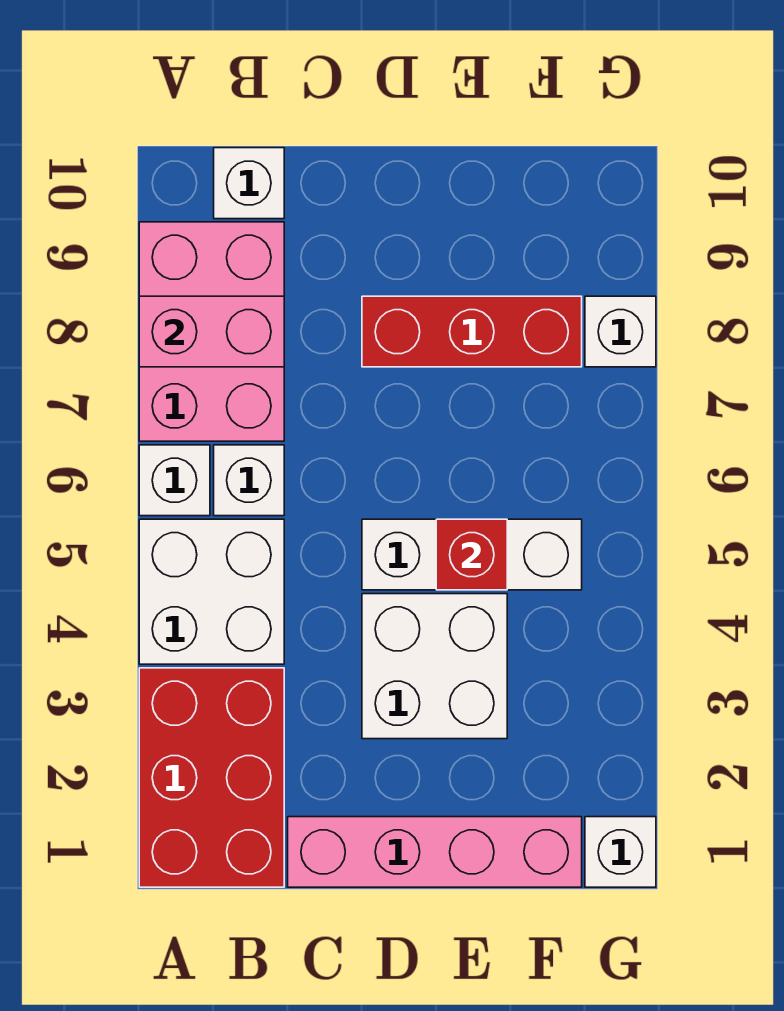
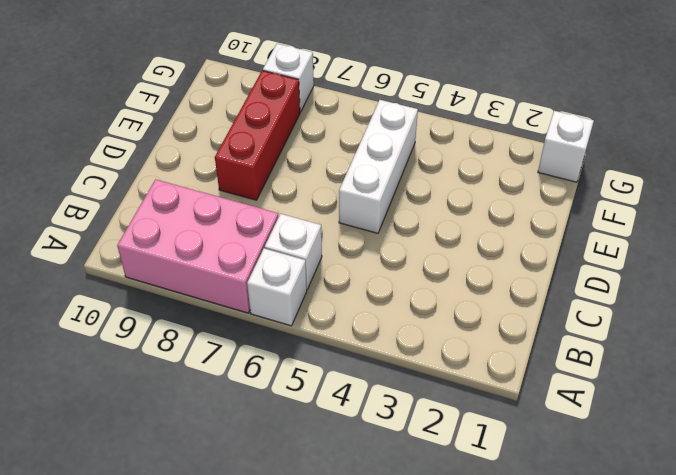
none -> red 2x3 brick [139,668,284,887]
none -> white 2x2 brick [139,519,284,664]
none -> white 1x1 brick [214,148,284,219]

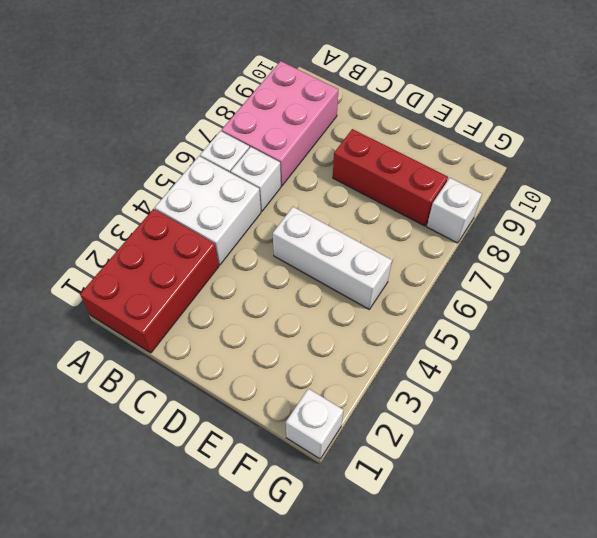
none -> white 1x1 brick [214,148,284,219]
none -> pink 1x4 brick [288,817,582,887]
none -> white 2x2 brick [362,594,507,739]

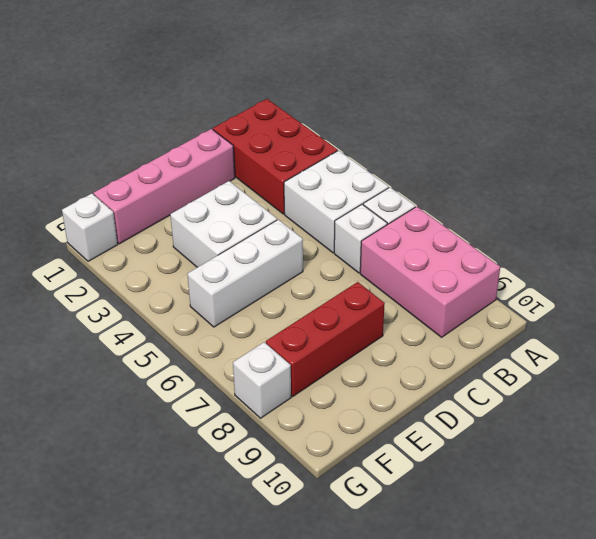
none -> white 1x1 brick [214,148,284,219]
none -> pink 1x2 brick [139,296,284,367]
none -> red 1x1 brick [436,519,507,590]

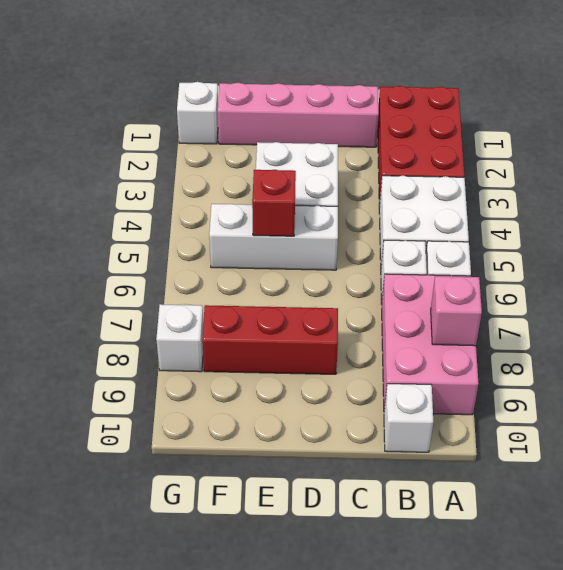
pink 1x1 brick [431,276,482,346] -> pink 1x2 brick [139,296,284,367]

